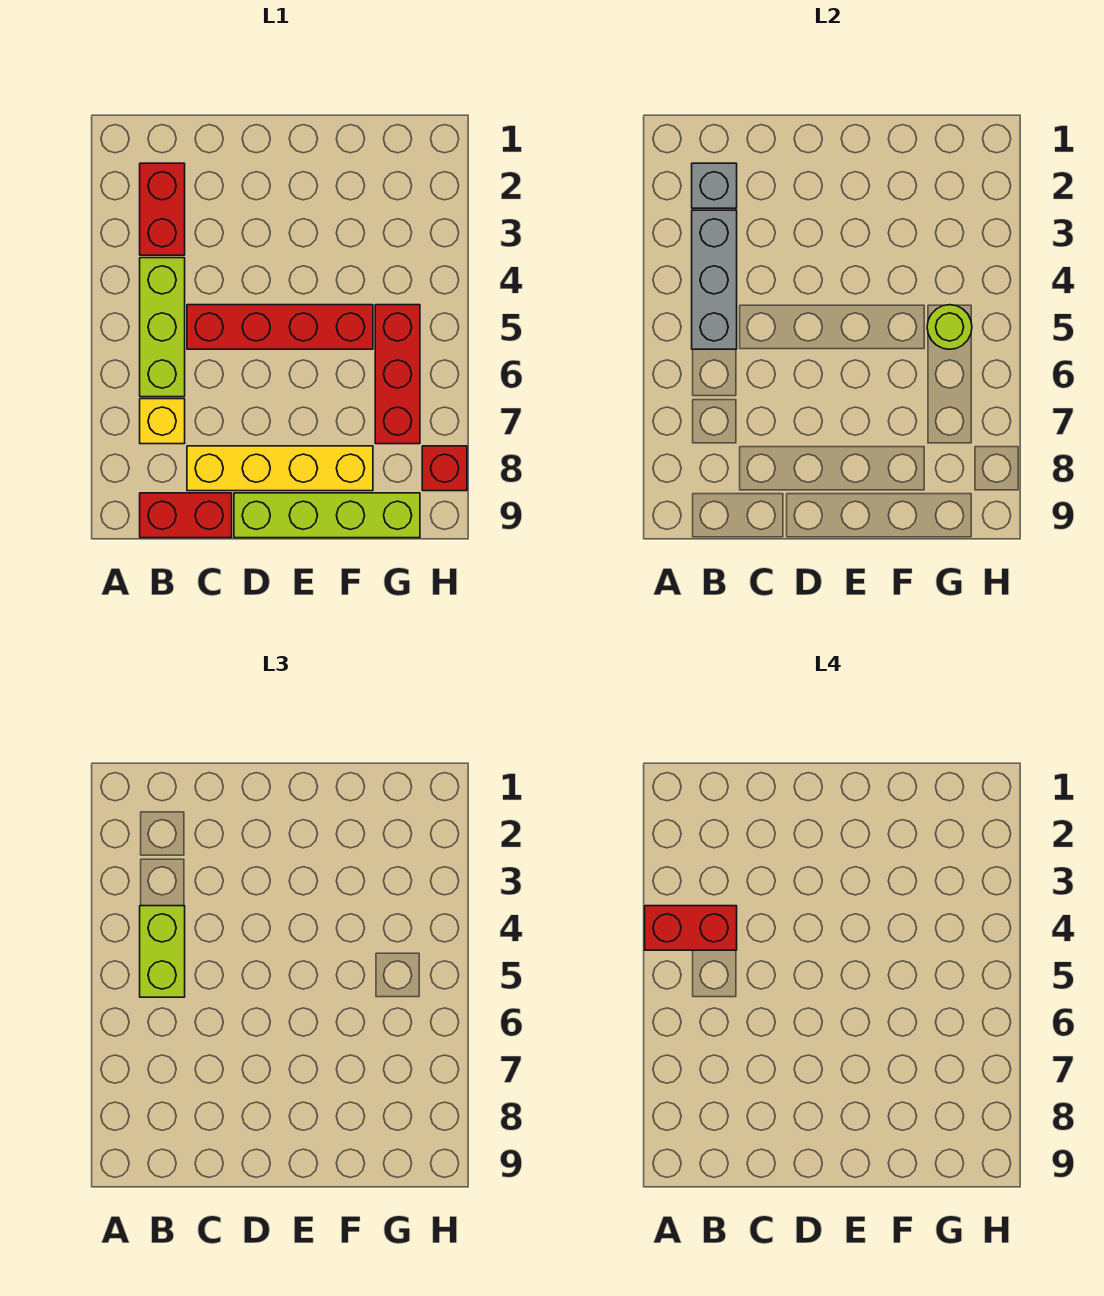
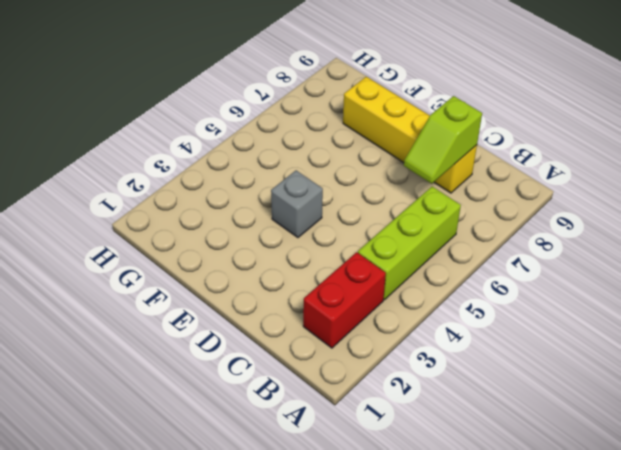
lime 1x2 slope [404,96,482,184] -> none
grey 1x1 brick [271,170,323,238] -> grey 1x1 brick moved to [692,163,737,208]
none -> yellow 1x1 brick [140,399,185,444]
none -> red 1x2 brick [140,493,232,538]
none -> red 1x4 brick [187,305,373,349]

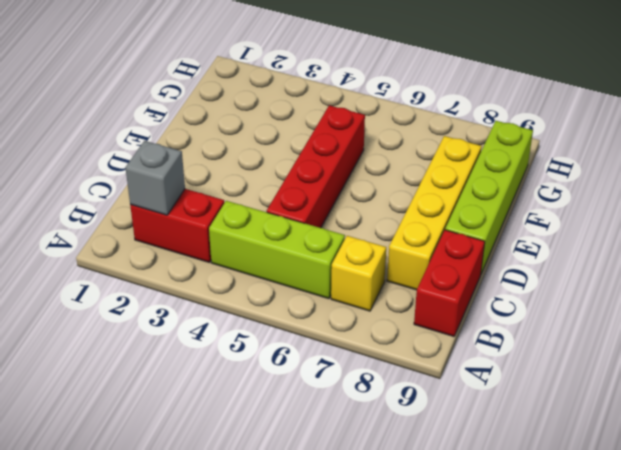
none -> red 1x3 brick [375,305,420,444]
none -> red 1x1 brick [422,446,467,491]
none -> grey 1x3 brick [692,210,737,349]

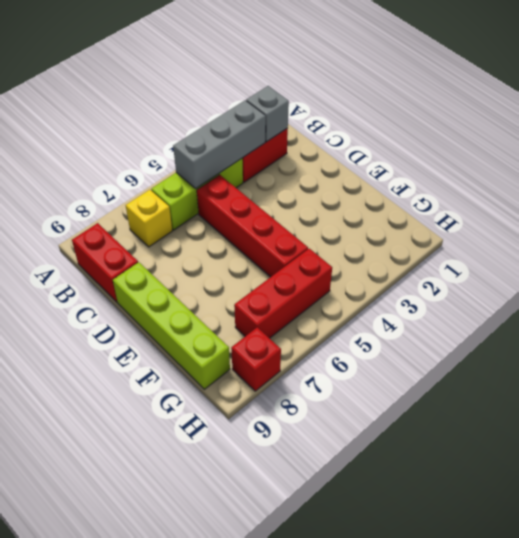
none -> yellow 1x4 brick [187,446,373,491]
none -> lime 1x1 round brick [927,305,972,349]
none -> lime 1x2 brick [140,906,185,997]

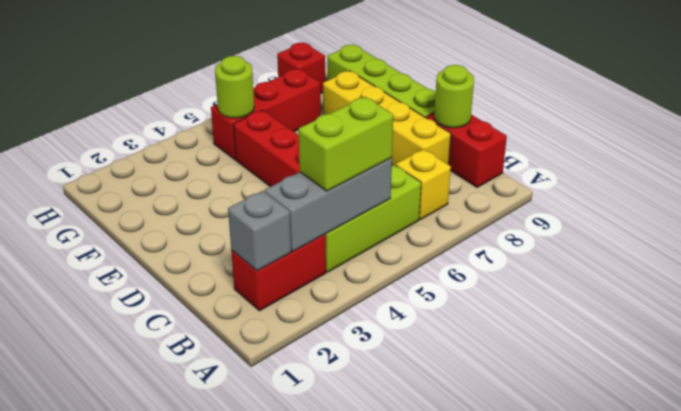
lime 1x1 round brick [434,65,474,128] -> none
none -> red 1x2 brick [645,906,737,950]

